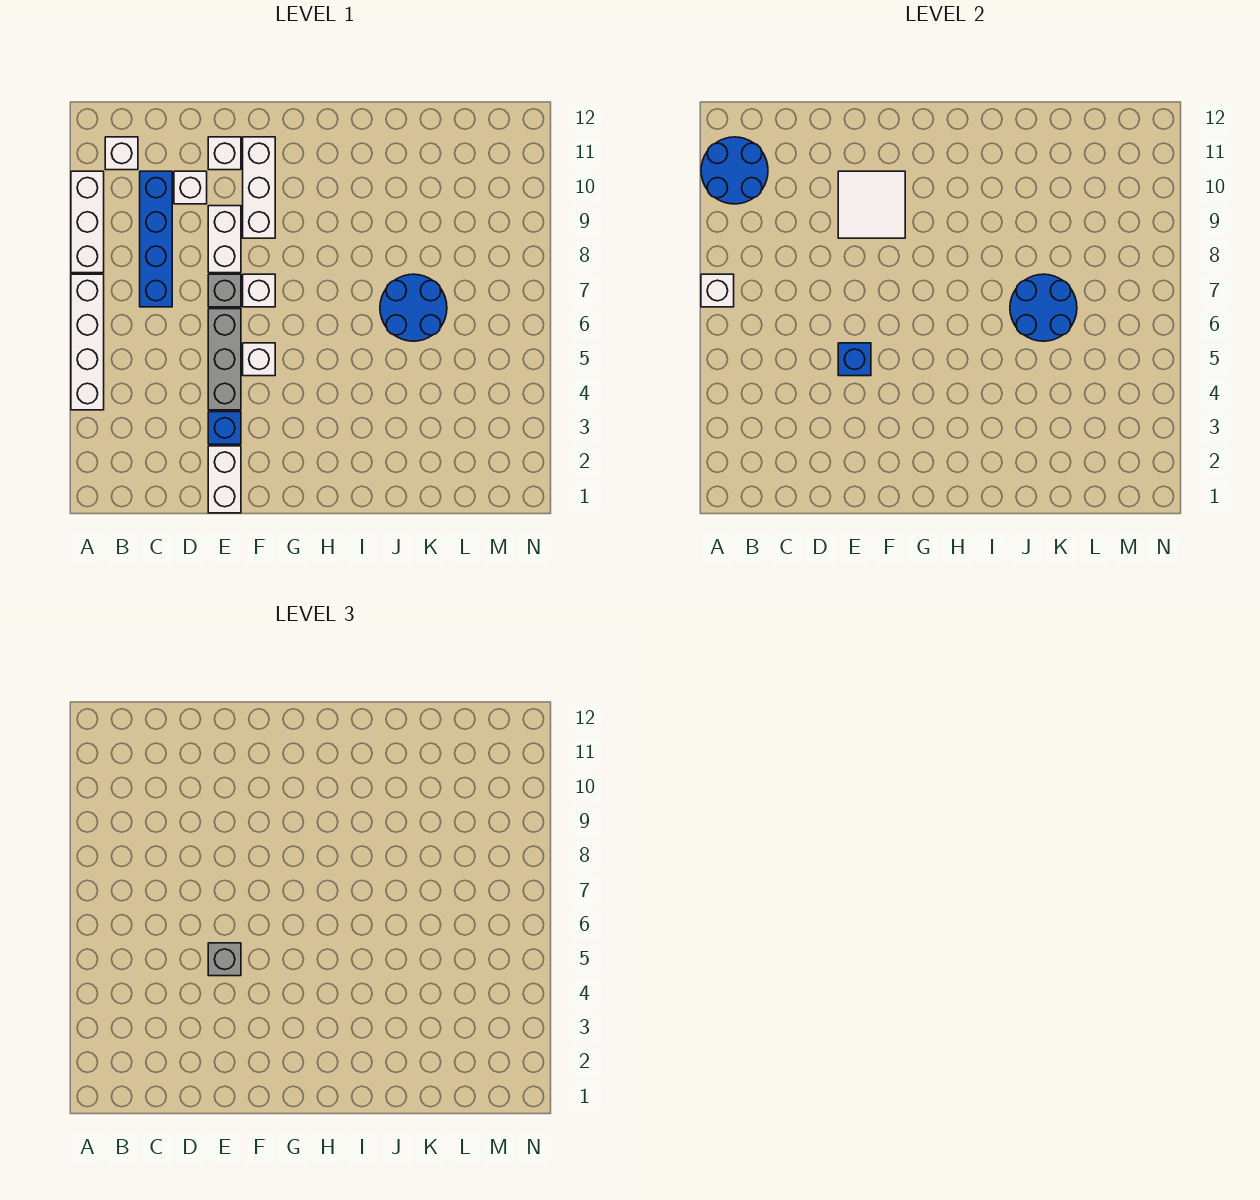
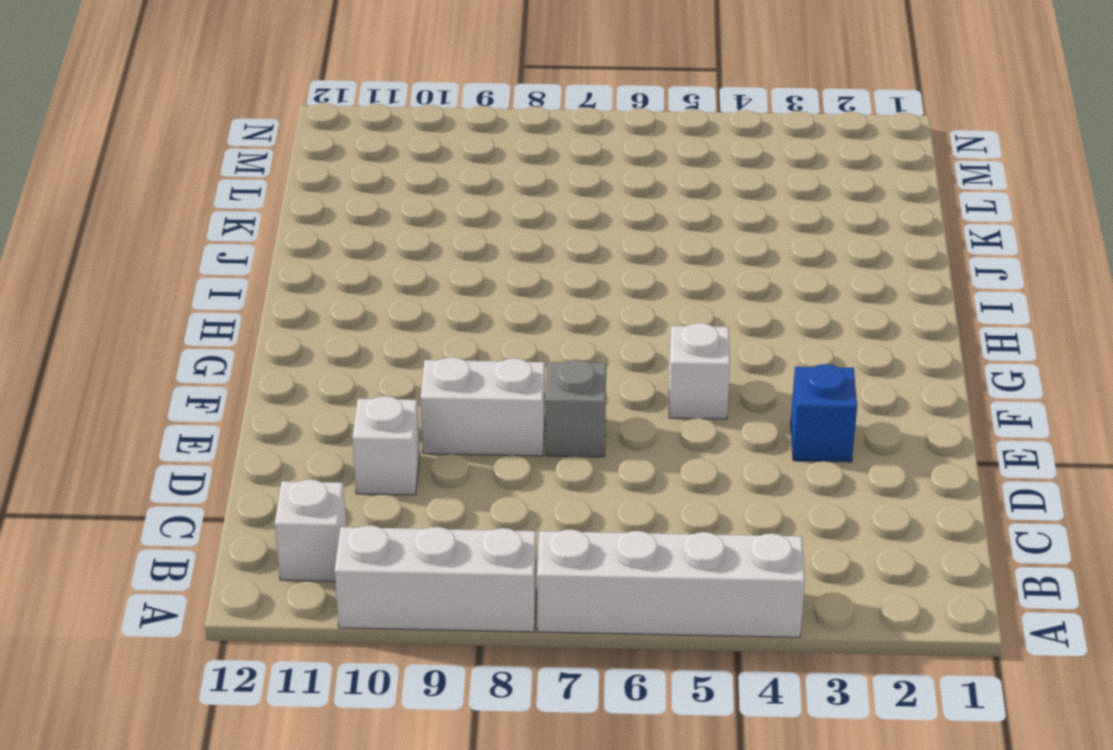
none -> blue 1x4 brick [140,171,172,307]
none -> white 1x2 brick [208,446,241,513]
none -> grey 1x3 brick [208,309,241,410]

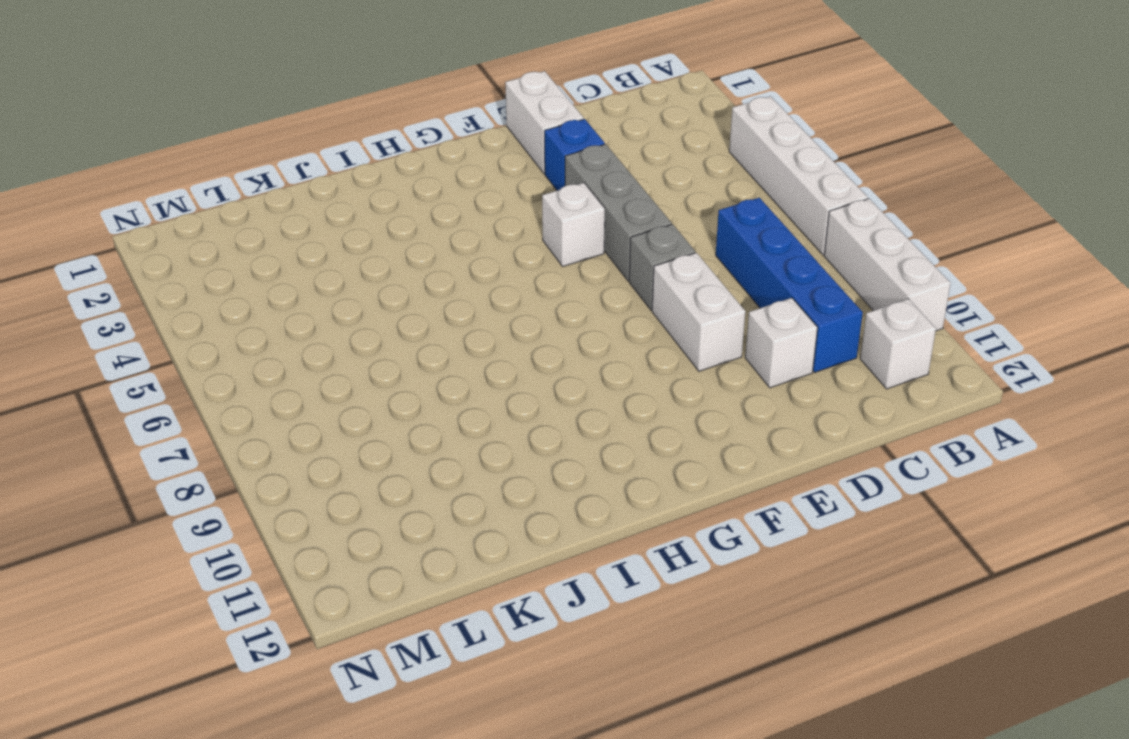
none -> white 1x1 brick [208,137,241,170]
none -> white 1x1 brick [243,274,275,307]
none -> white 1x3 brick [243,137,275,238]

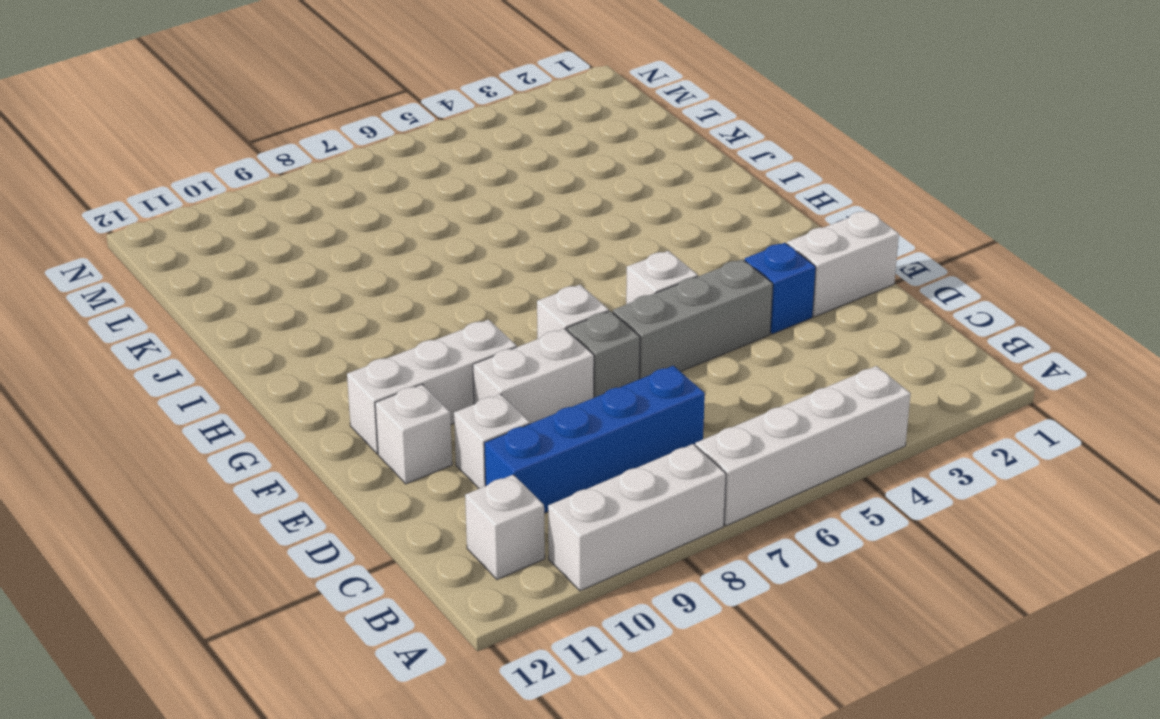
none -> blue 2x2 round brick [380,274,447,341]
none -> white 1x1 brick [701,274,734,307]
none -> blue 2x2 round brick [701,137,768,204]

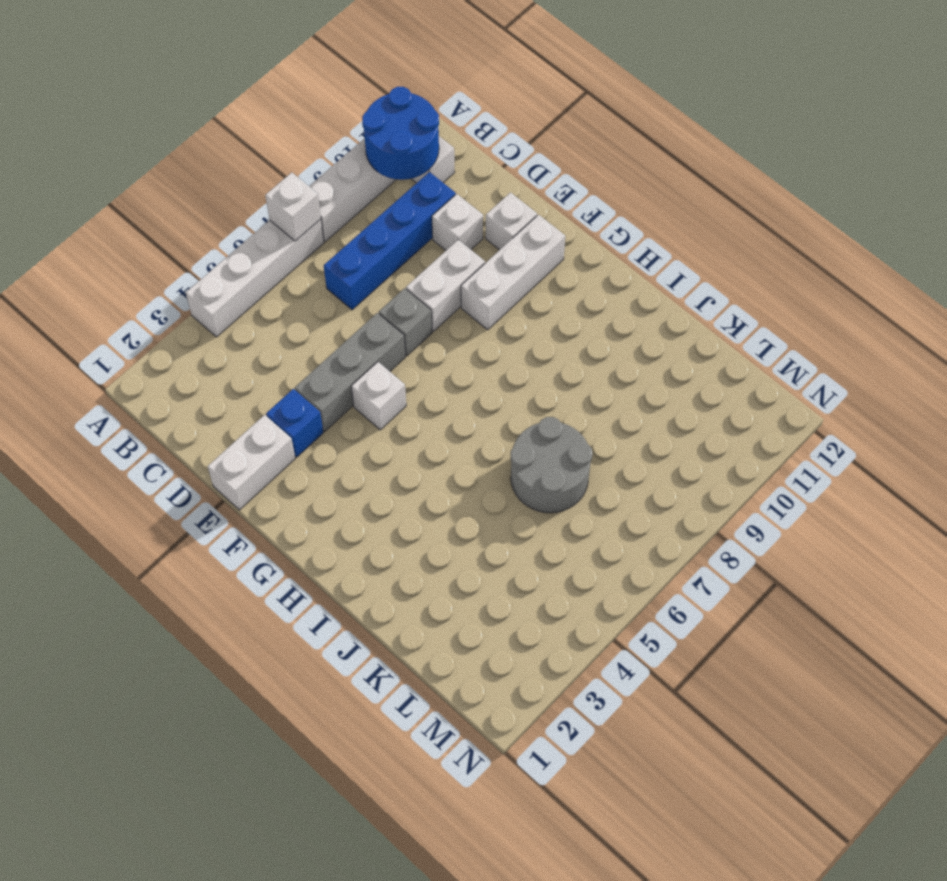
grey 2x2 round brick [511,417,592,513] -> blue 2x2 round brick [380,274,447,341]
none -> white 1x1 brick [243,274,275,307]
none -> blue 1x1 brick [838,343,871,376]
none -> white 2x2 tile [838,171,905,238]

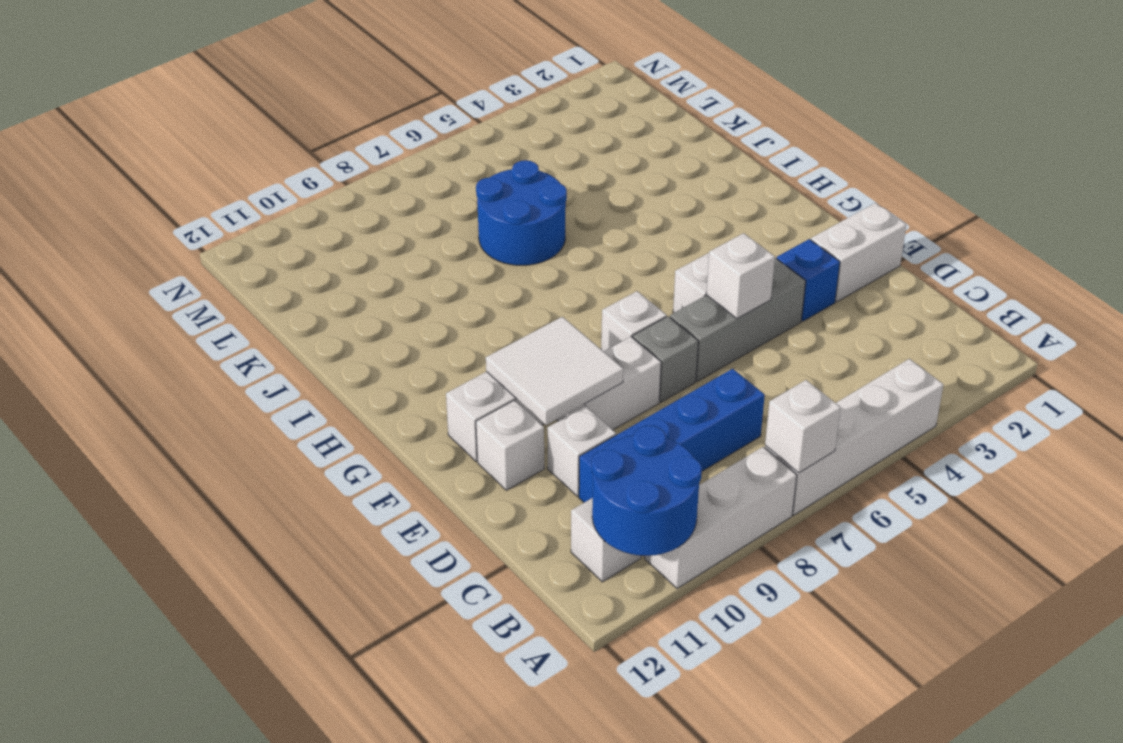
white 1x1 brick [706,233,775,319] -> blue 1x1 brick [838,343,871,376]
none -> blue 2x2 round brick [1010,274,1077,341]
none -> grey 1x1 brick [208,943,241,976]

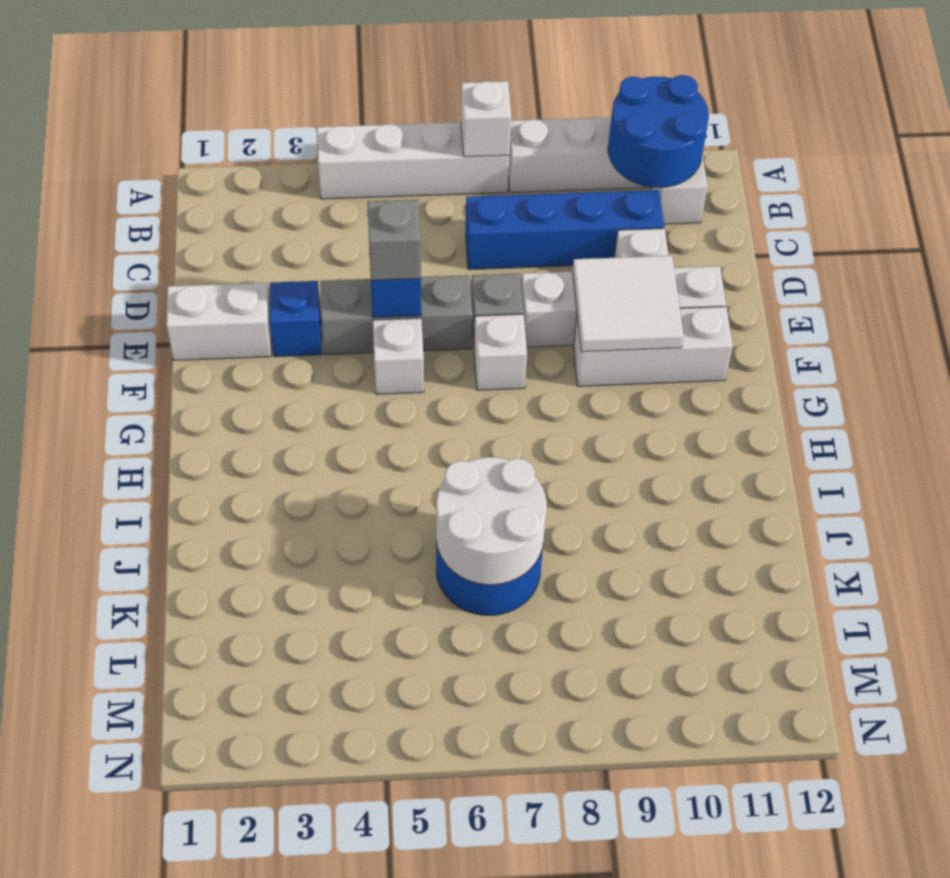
white 2x2 round brick [436,457,547,585] -> blue 2x2 round brick [1010,274,1077,341]

